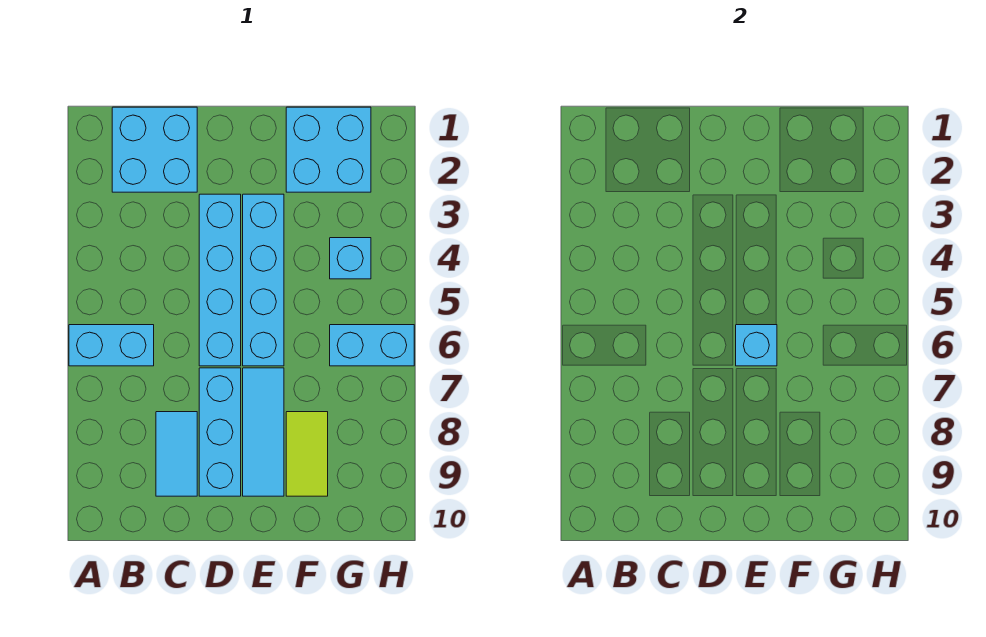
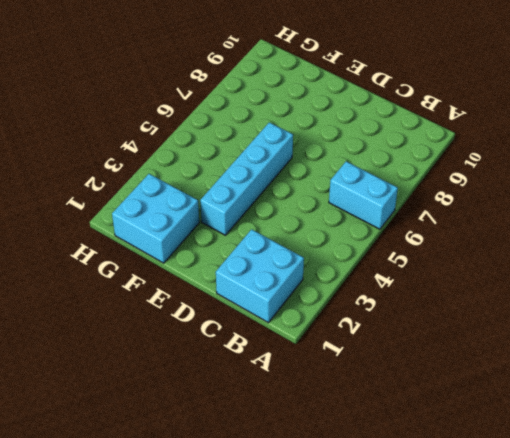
none -> cyan 1x2 tile [156,412,197,496]
none -> cyan 1x4 brick [199,194,241,366]
none -> cyan 1x3 brick [199,368,241,496]

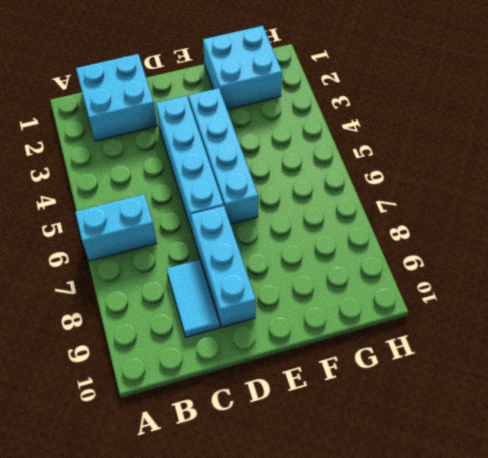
none -> cyan 1x3 tile [243,368,284,496]
none -> lime 1x2 tile [286,412,328,496]
none -> cyan 1x1 brick [330,238,371,279]

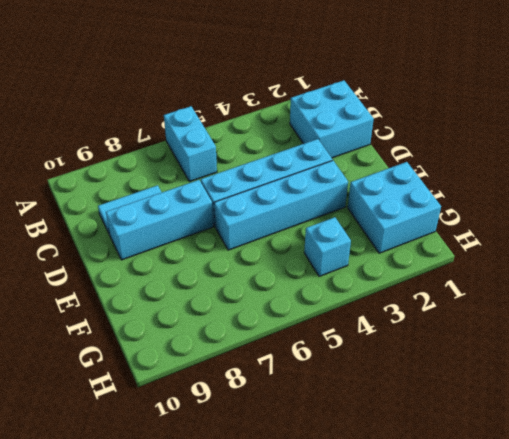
none -> cyan 1x3 tile [243,368,284,496]
none -> lime 1x2 tile [286,412,328,496]
none -> cyan 1x2 brick [330,325,414,366]

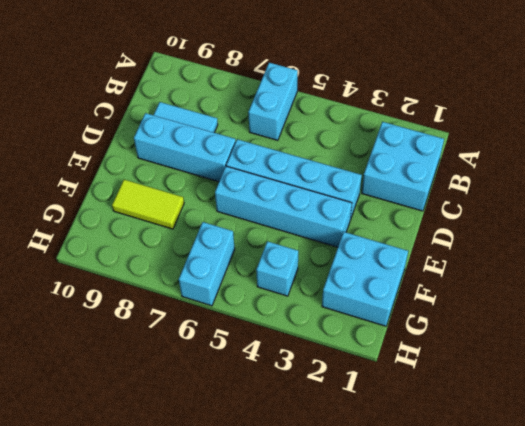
none -> cyan 1x3 tile [243,368,284,496]
none -> cyan 1x1 brick [736,325,777,366]

